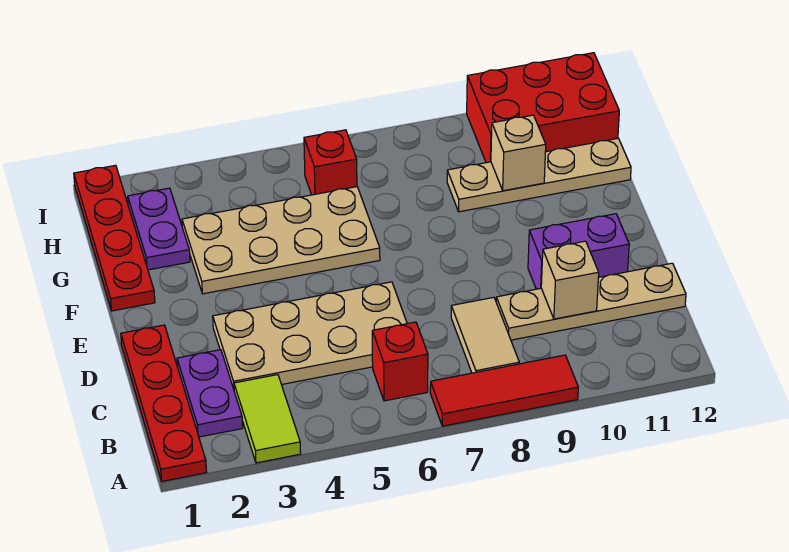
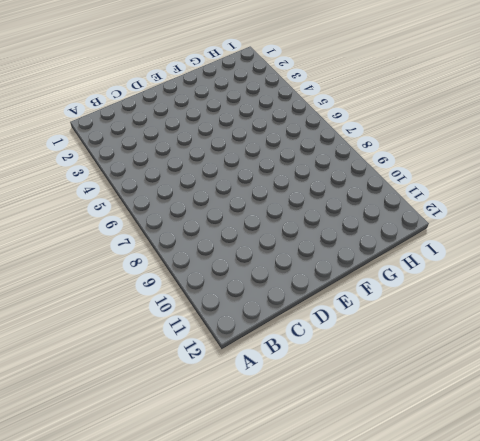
none -> red 1x4 plate [121,325,206,481]
none -> lime 1x2 tile [234,375,301,463]
none -> red 1x3 tile [430,355,578,426]

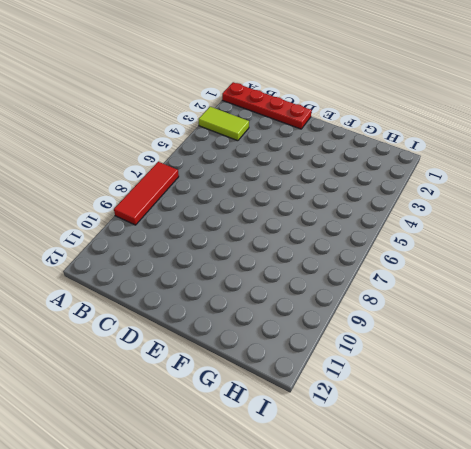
none -> purple 1x2 plate [177,350,243,437]
none -> red 1x1 brick [372,322,428,401]
none -> tan 1x2 tile [451,297,519,373]

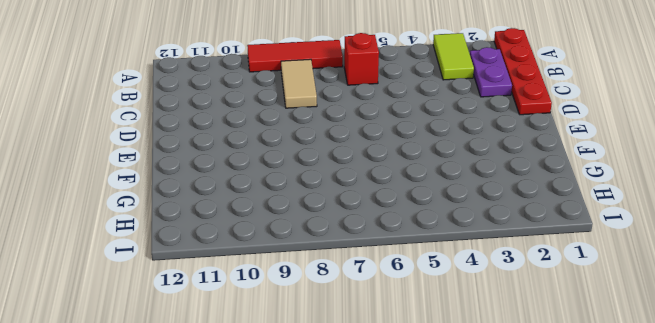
none -> tan 2x4 plate [213,282,407,389]
none -> tan 1x4 plate [496,263,686,340]
none -> purple 1x2 brick [528,214,629,289]

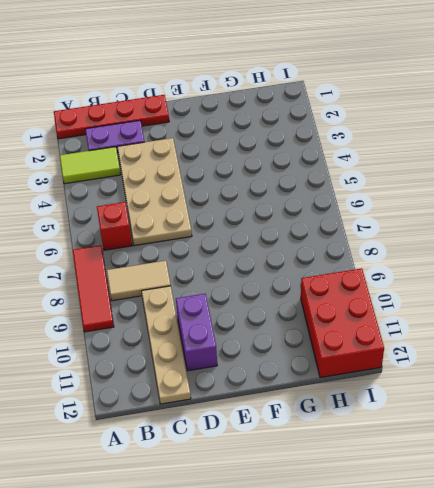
none -> red 1x4 plate [74,165,155,311]
none -> tan 2x4 plate [182,187,380,294]
none -> purple 1x2 plate [128,188,190,270]

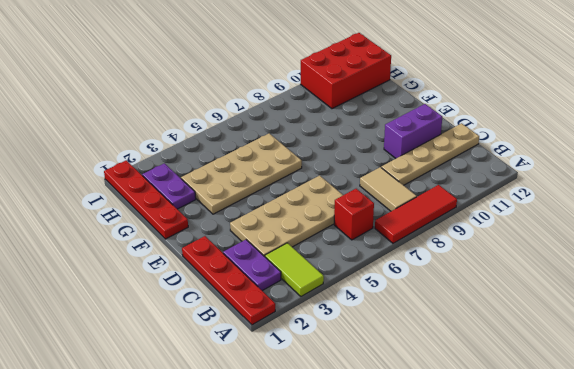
none -> tan 1x4 plate [447,138,631,212]
none -> red 1x1 brick [304,130,357,195]
none -> tan 1x1 brick [541,241,599,319]

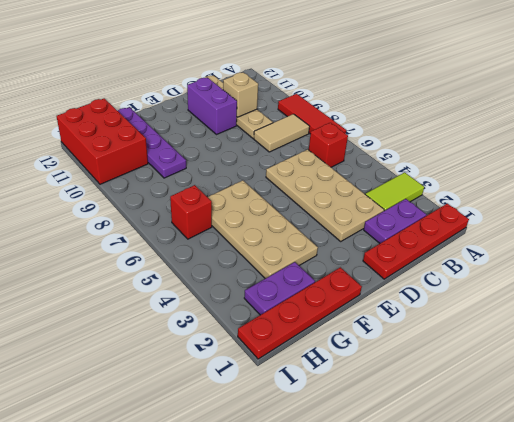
purple 1x4 plate [118,107,186,178] -> tan 1x4 plate [447,138,631,212]
none -> tan 1x1 brick [491,115,546,191]

